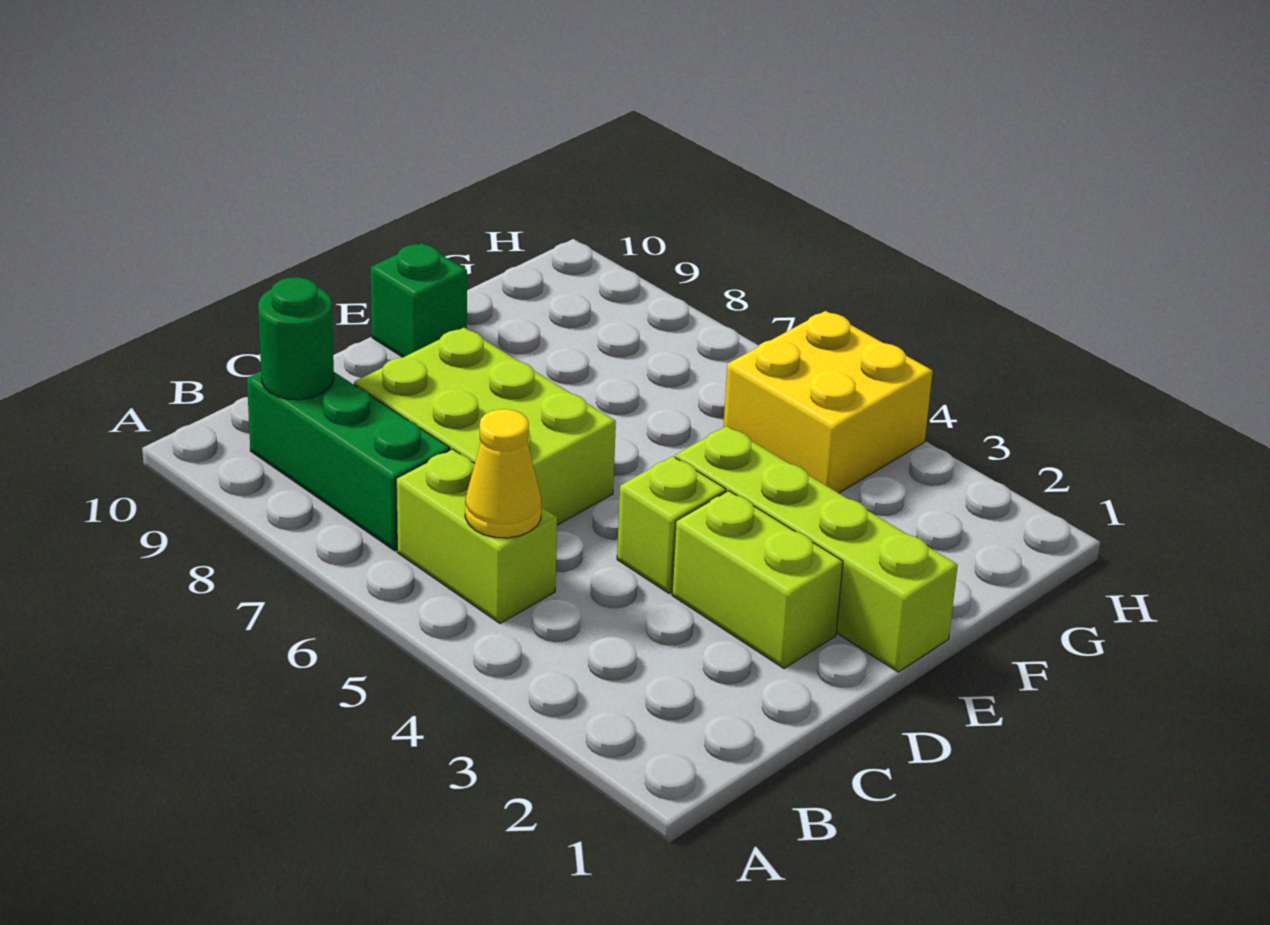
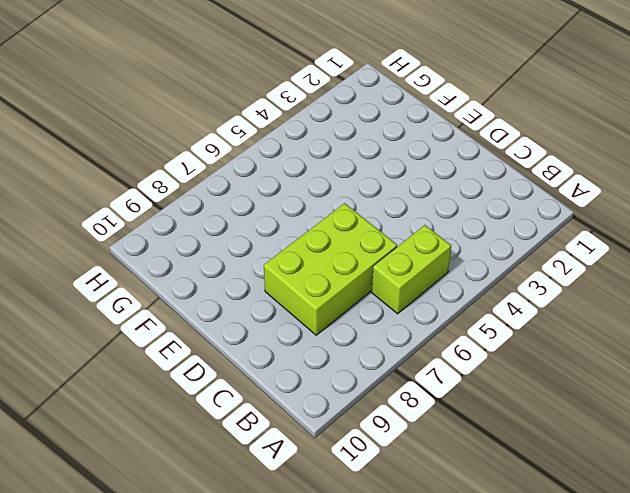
none -> green 1x3 brick [247,372,450,551]
none -> lime 1x2 brick [672,491,843,668]

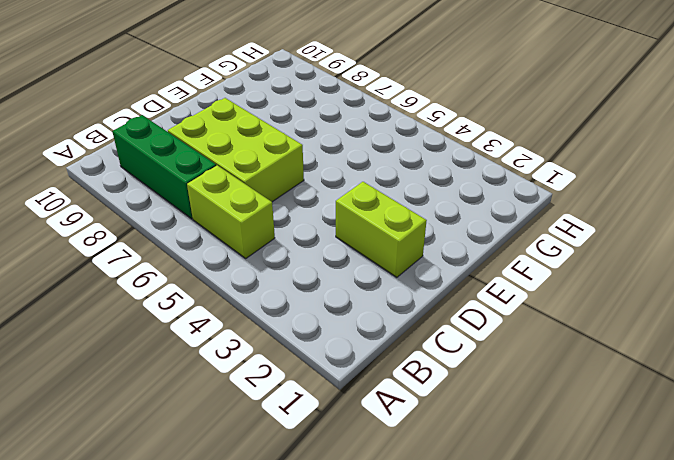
none -> lime 1x1 brick [617,456,726,593]
none -> lime 1x4 brick [675,426,958,672]

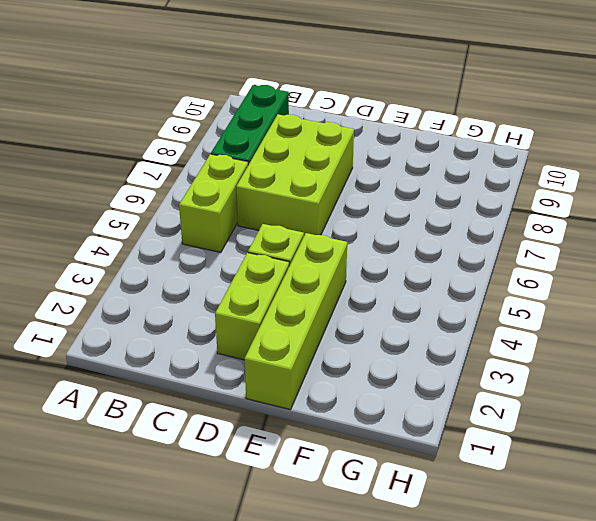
none -> green 1x1 brick [371,243,467,357]
none -> yellow 2x2 brick [723,311,933,493]

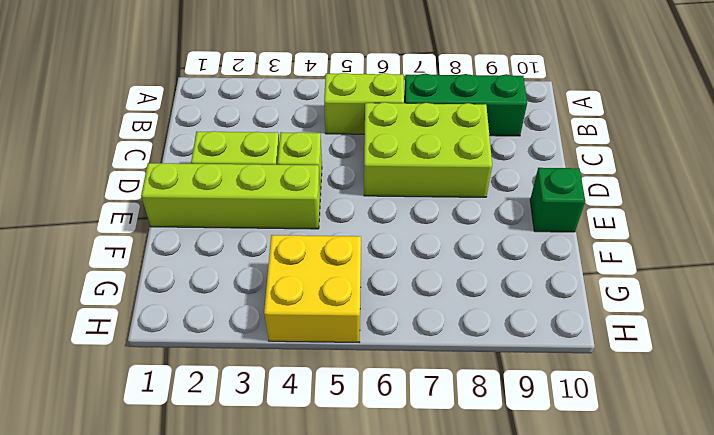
none -> yellow 1x1 cone [465,409,541,538]
none -> green 1x1 round brick [258,277,334,400]

